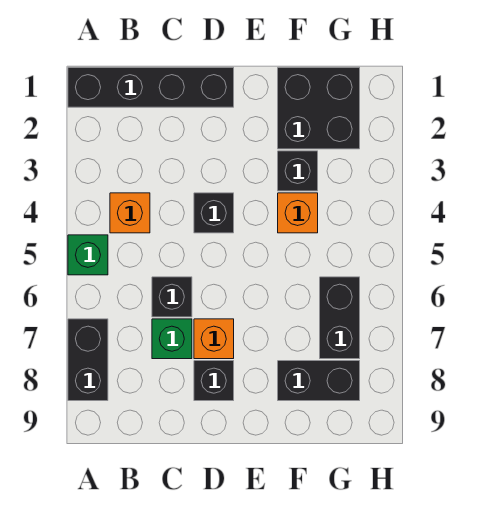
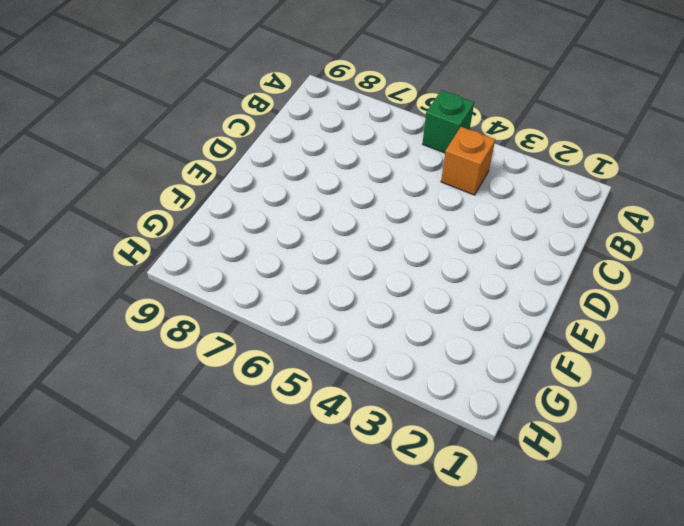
none -> black 1x4 brick [68,67,234,107]
none -> black 1x2 brick [68,319,108,401]
none -> black 1x1 brick [152,277,192,317]

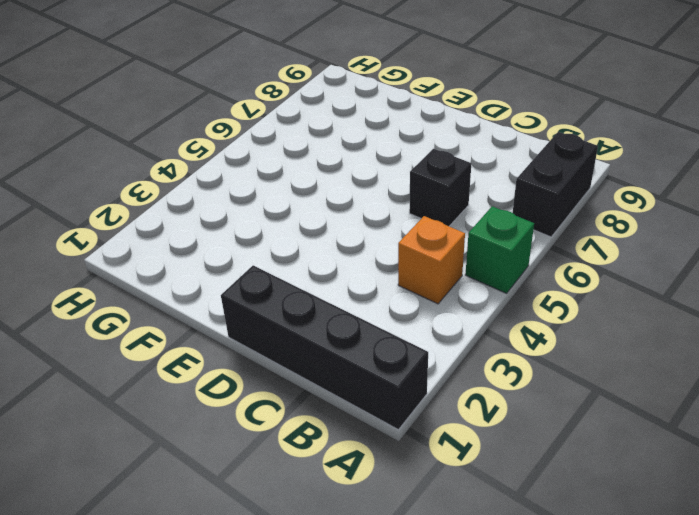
none -> green 1x1 brick [152,319,192,359]
none -> black 1x1 brick [194,193,234,233]
none -> orange 1x1 brick [194,319,234,359]

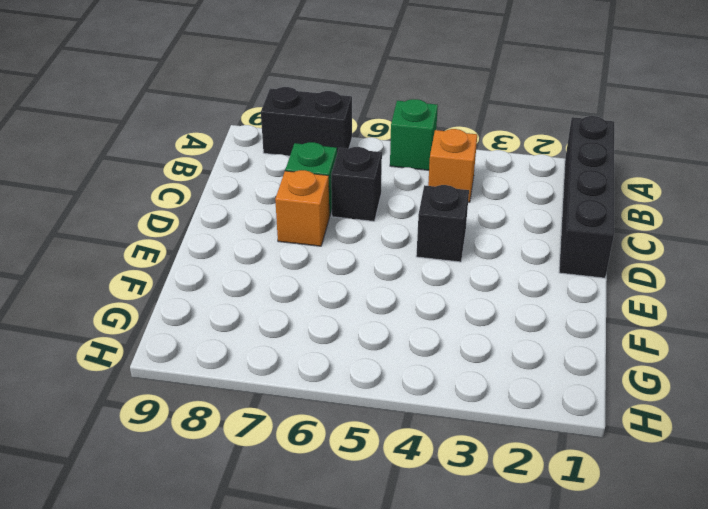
none -> black 1x1 brick [194,361,234,401]
none -> black 2x2 brick [278,67,360,149]
none -> black 1x1 brick [278,151,318,191]

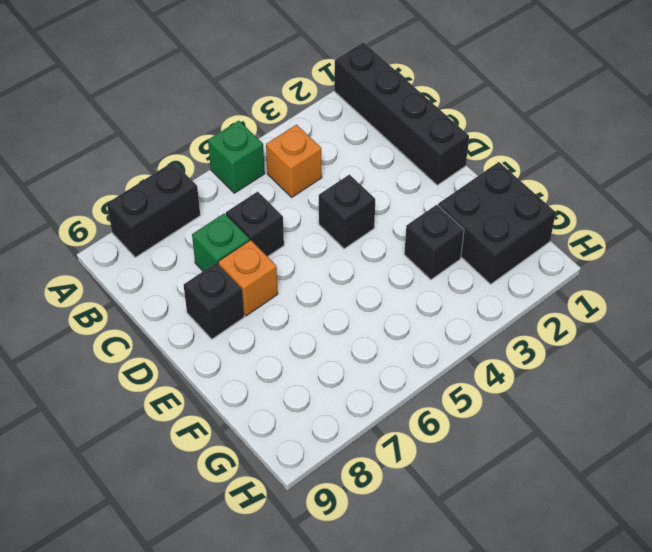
none -> orange 1x1 brick [278,193,318,233]
none -> black 1x2 brick [278,361,360,401]
none -> black 1x2 brick [320,277,360,359]

